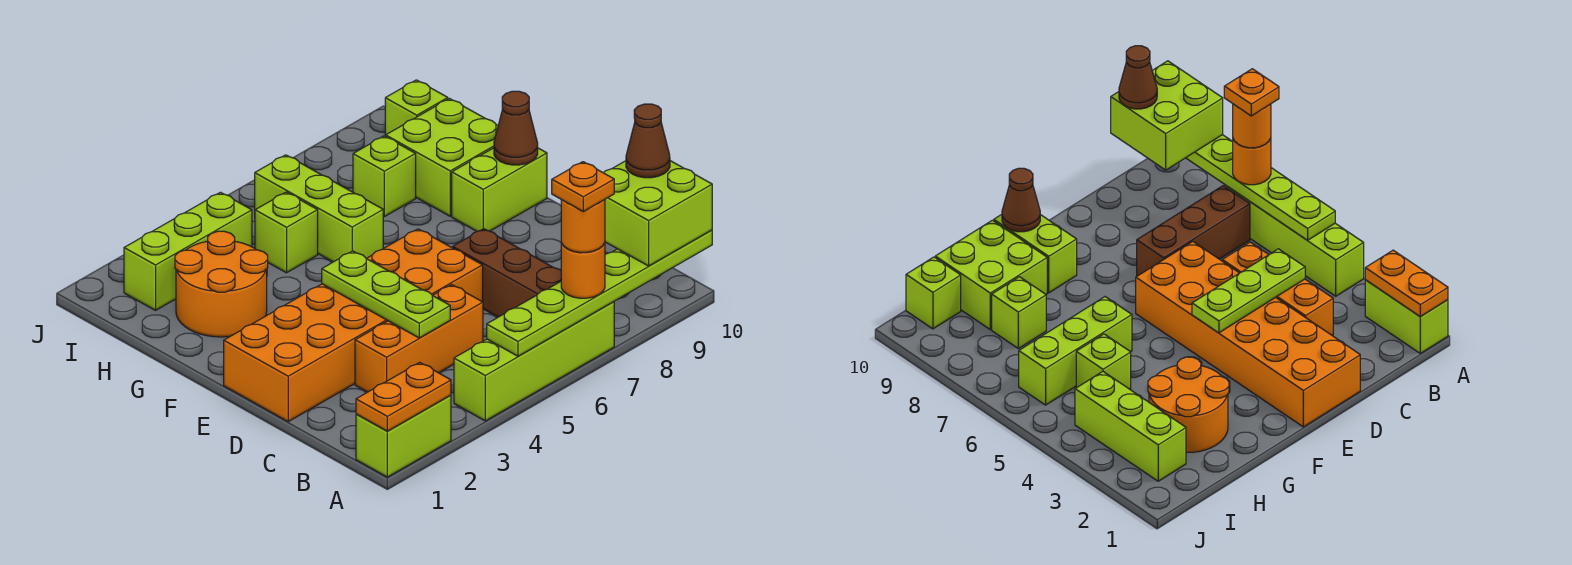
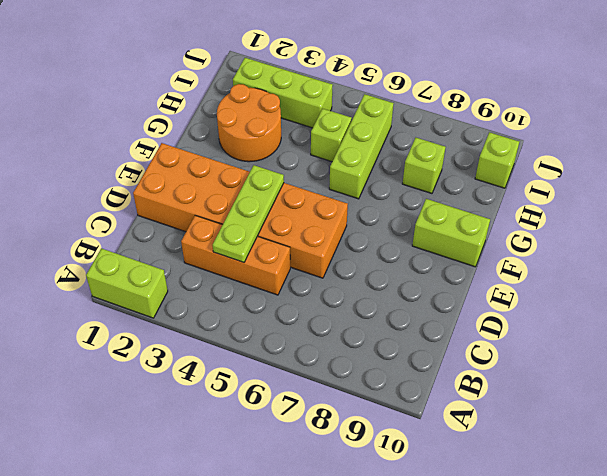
none -> lime 1x4 brick [454,302,614,421]
none -> brown 1x3 brick [453,229,561,317]
none -> lime 2x2 brick [386,98,498,216]

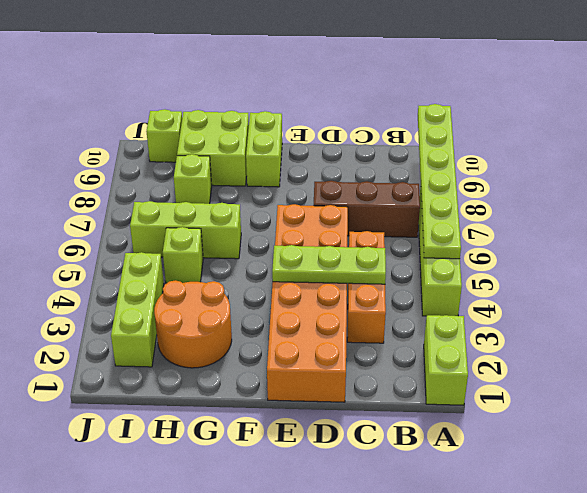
none -> orange 1x2 plate [356,362,451,431]
none -> brown 1x1 cone [494,91,538,165]
none -> orange 1x1 round brick [561,243,605,298]

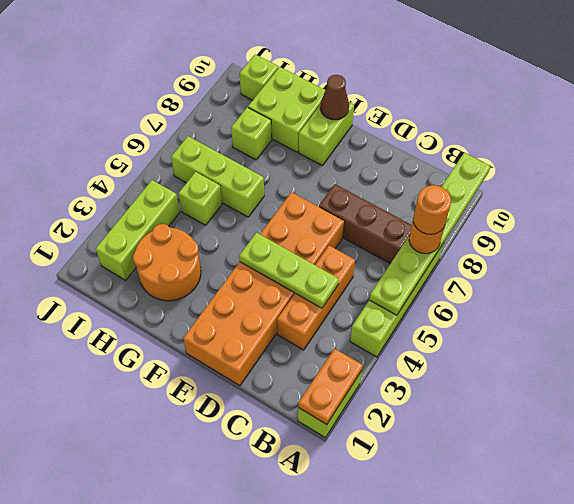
none -> lime 2x2 brick [604,161,712,266]
none -> brown 1x1 cone [626,104,670,178]
none -> orange 1x1 plate [552,162,614,211]

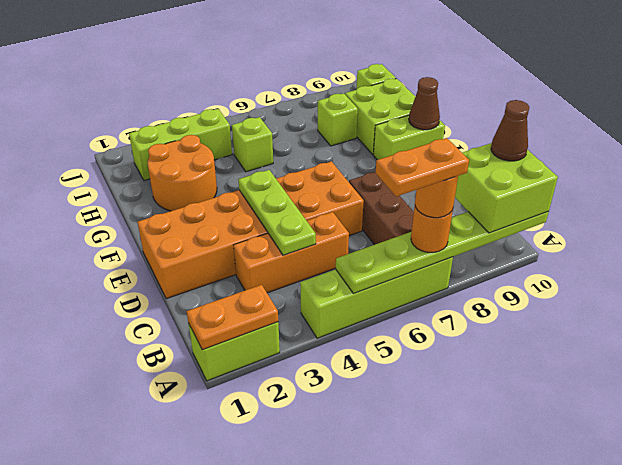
orange 1x2 plate [376,138,469,196] -> orange 1x1 plate [552,162,614,211]
none -> lime 1x3 brick [255,155,383,262]

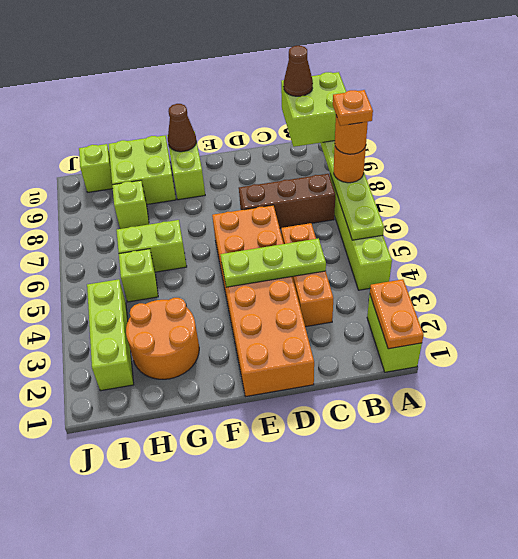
lime 1x2 brick [116,220,187,272] -> lime 1x3 brick [255,155,383,262]

